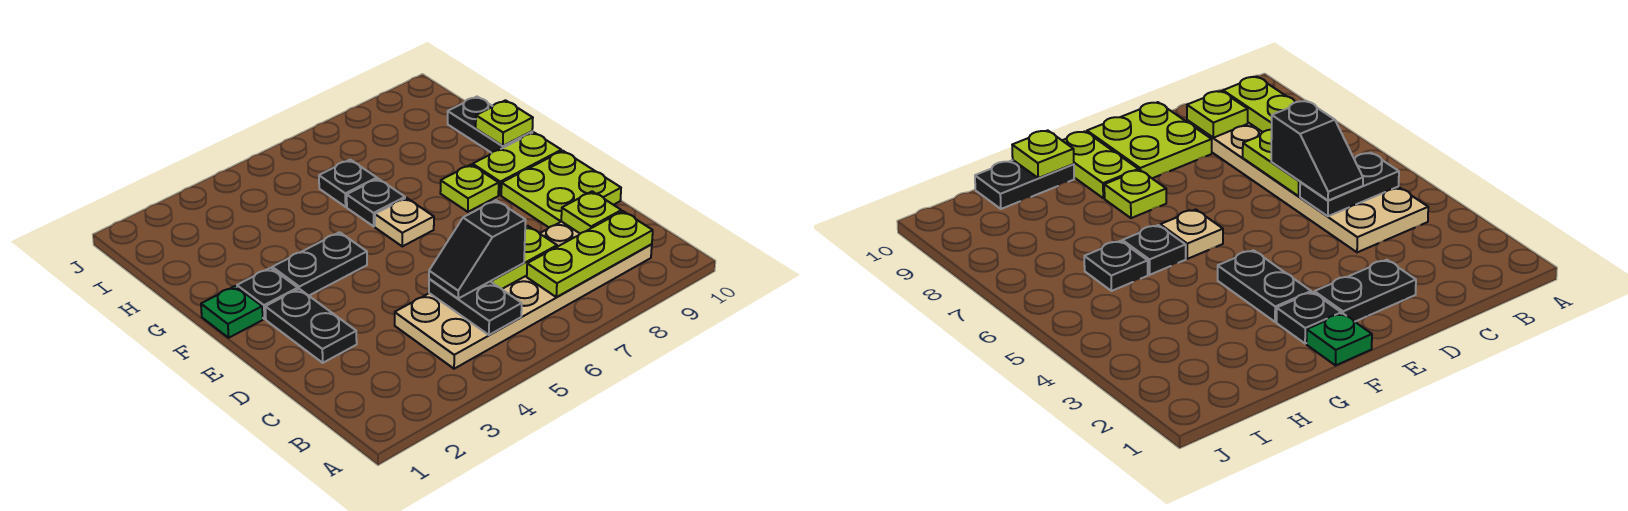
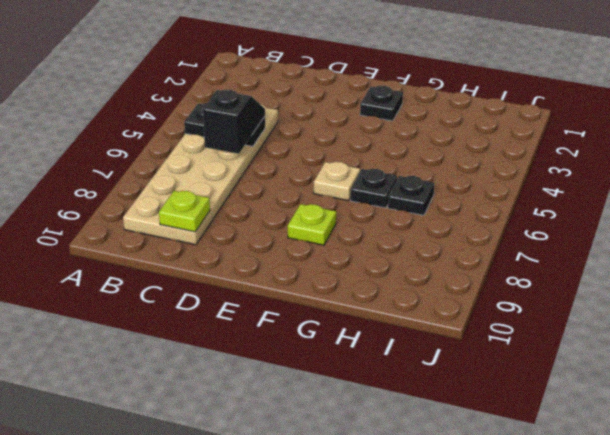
none -> black 1x2 plate [265,289,357,363]
none -> lime 2x2 plate [501,151,621,227]
none -> green 1x1 plate [201,286,263,338]

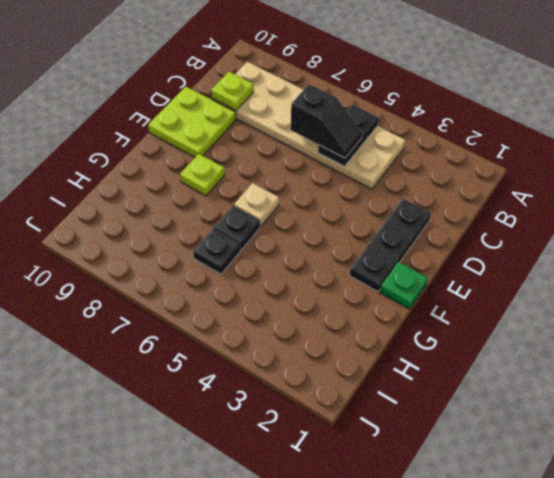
none -> black 1x2 plate [272,232,367,296]
none -> lime 1x2 plate [473,132,561,195]
none -> black 1x2 plate [448,97,532,153]

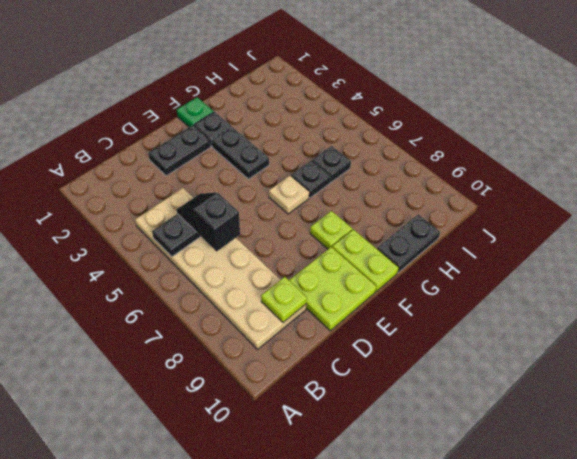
none -> lime 1x3 plate [527,211,653,297]
none -> lime 1x2 plate [491,226,557,289]
none -> lime 1x1 plate [476,100,533,146]

